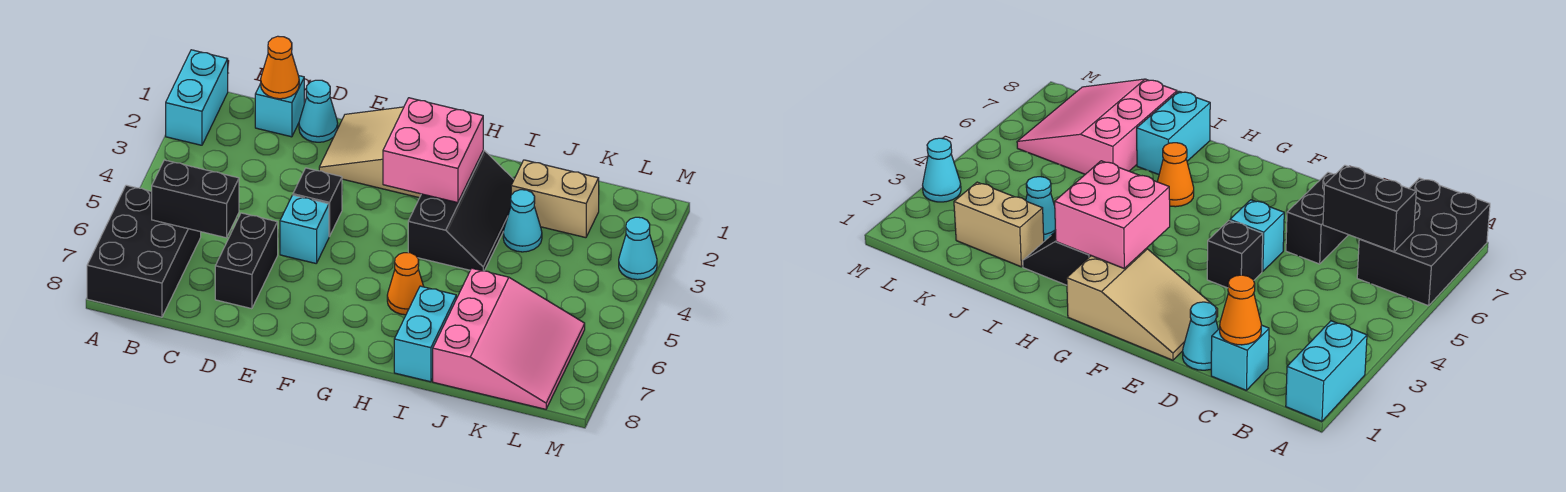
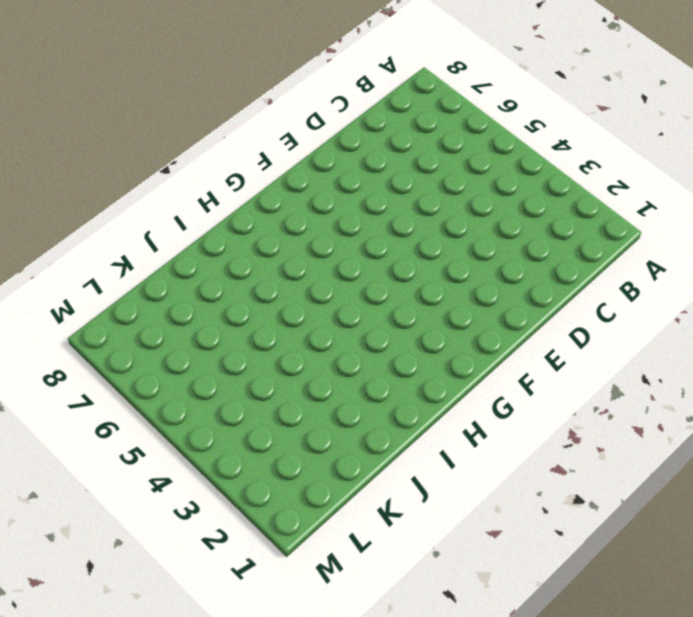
none -> cyan 1x2 brick [166,50,228,145]
none -> black 2x3 brick [87,185,201,317]
none -> cyan 1x1 brick [255,76,304,137]

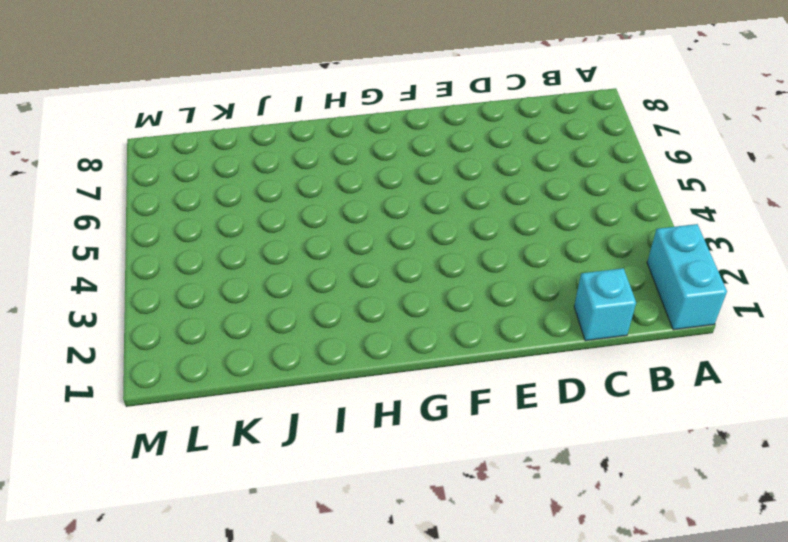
none -> black 2x3 brick [87,185,201,317]
none -> cyan 1x1 cone [299,80,338,142]
none -> black 1x2 brick [215,213,278,309]

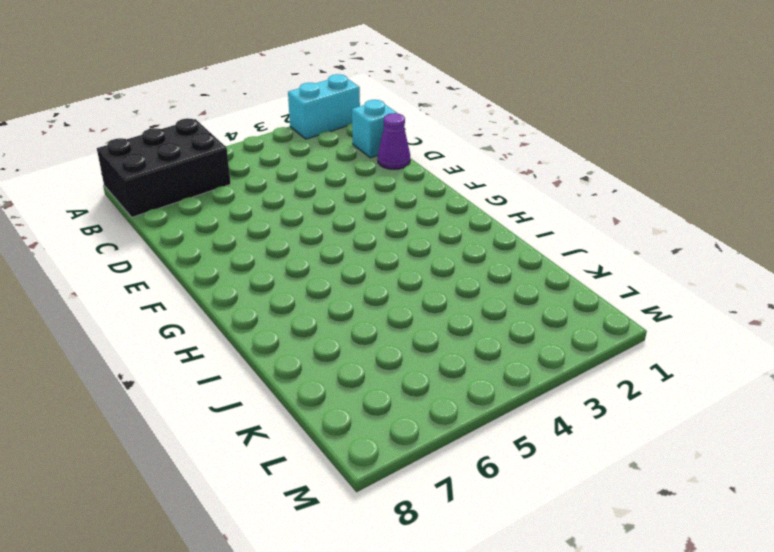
purple 1x1 cone [378,113,410,169] -> cyan 1x1 cone [299,80,338,142]
none -> black 1x2 brick [215,213,278,309]
none -> tan 2x3 slope [319,107,421,198]
none -> black 1x1 brick [293,168,342,236]

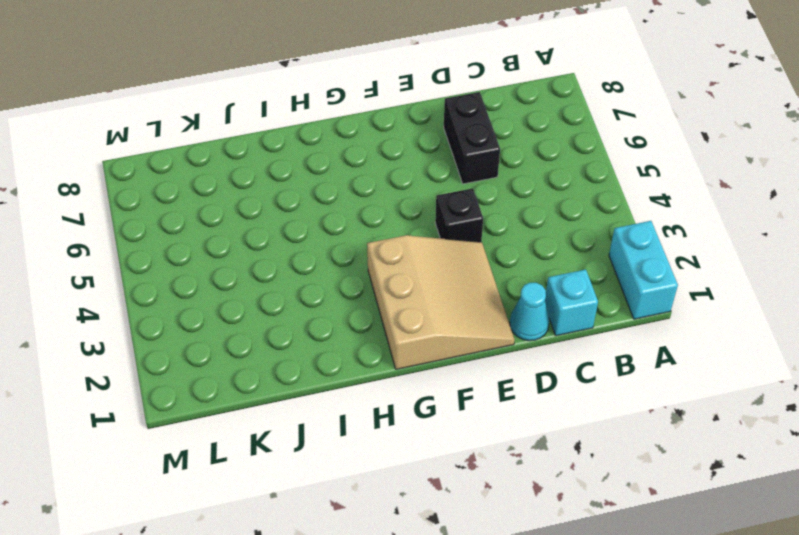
tan 3x3 slope [367,235,515,369] -> tan 2x3 slope [319,107,421,198]
none -> black 2x3 brick [87,185,201,317]
none -> cyan 1x1 brick [280,195,329,263]
none -> black 2x3 slope [408,150,514,271]

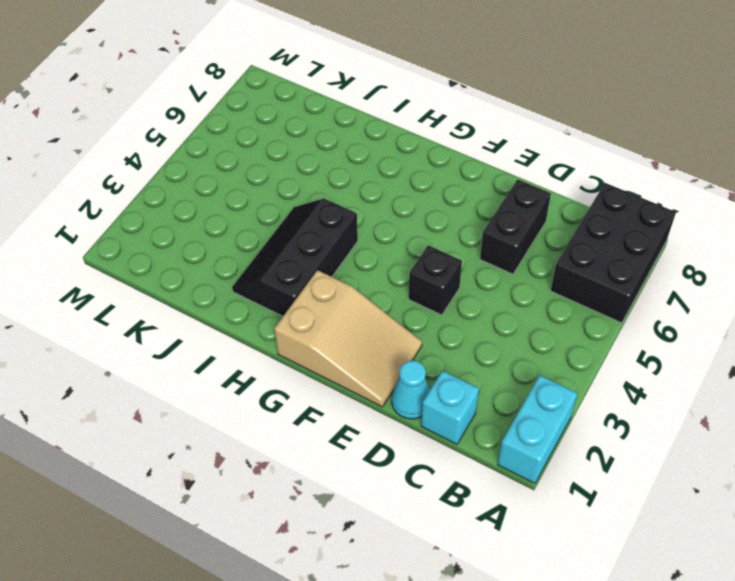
none -> cyan 1x1 brick [280,195,329,263]
none -> orange 1x1 cone [387,253,424,315]
none -> cyan 1x2 brick [394,286,456,382]

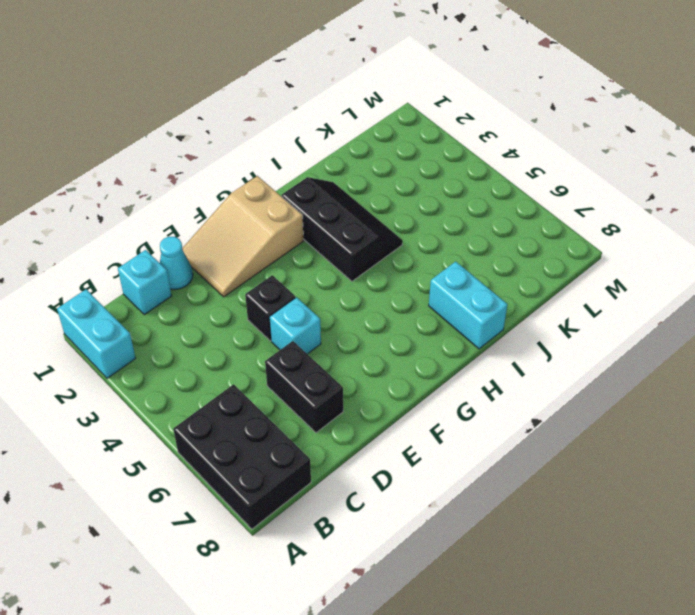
none -> orange 1x1 cone [387,253,424,315]
none -> tan 1x2 brick [511,160,599,238]
none -> cyan 1x1 cone [503,190,542,252]

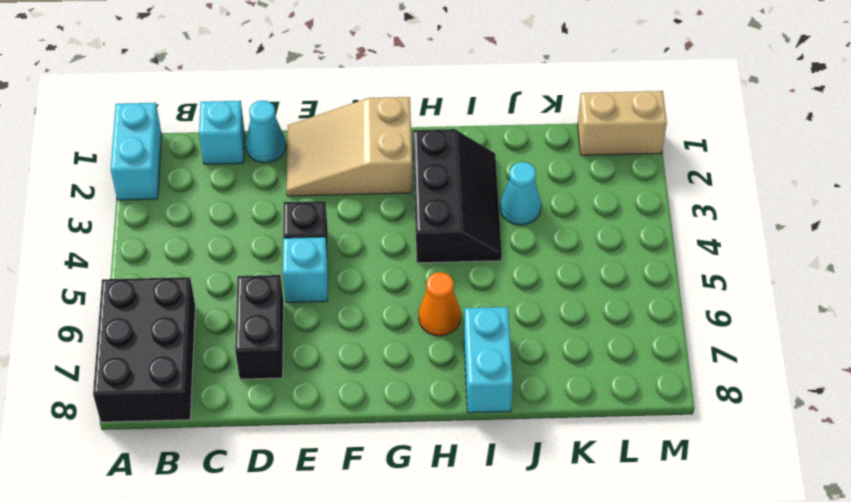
tan 1x2 brick [578,91,667,155] -> tan 1x2 brick moved to [511,160,599,238]
none -> pink 3x3 slope [433,268,585,409]
none -> cyan 1x1 cone [619,217,657,280]
none -> black 1x2 brick [152,160,239,238]

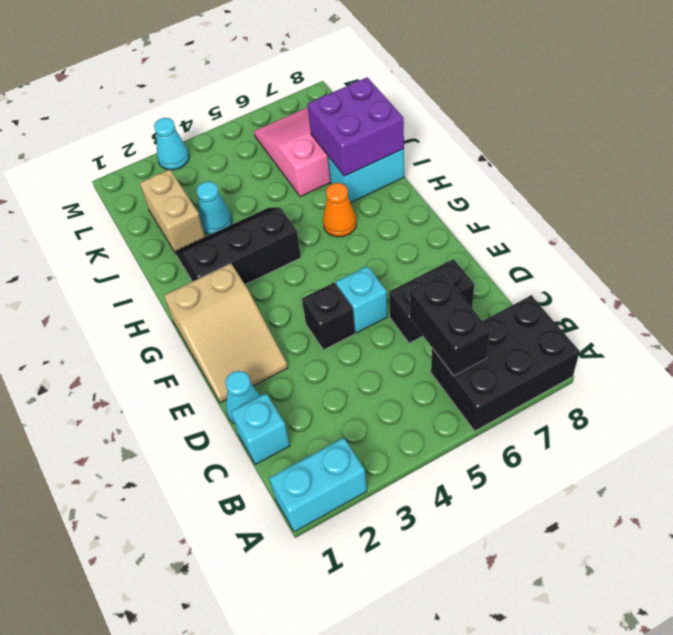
purple 2x2 brick [307,77,404,176] -> none
none -> orange 1x1 cone [261,36,299,99]
none -> pink 2x2 brick [383,98,483,203]

